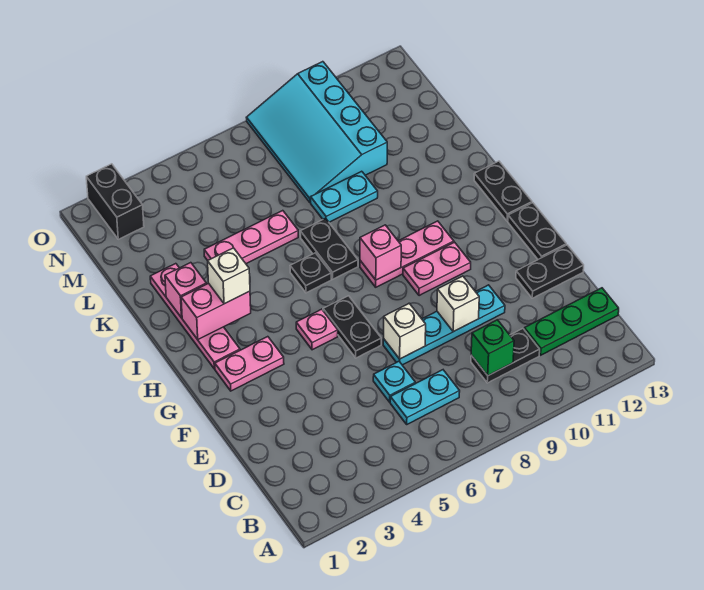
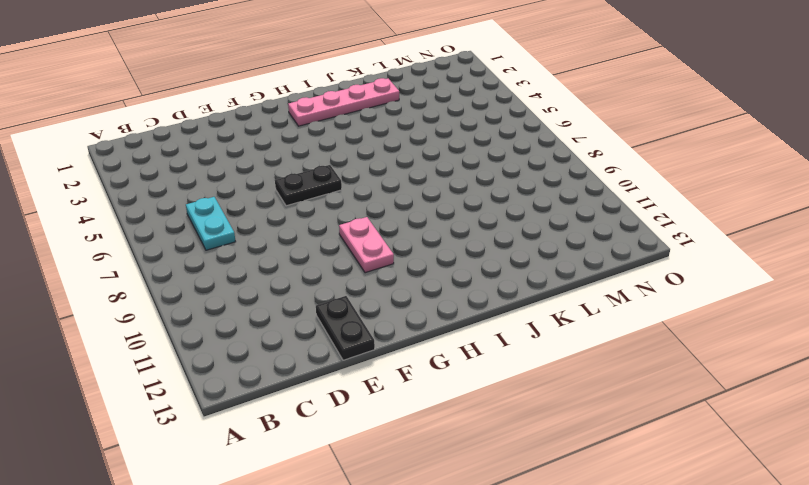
none -> black 1x2 plate [471,329,540,383]
none -> green 1x3 plate [524,288,619,355]
none -> cyan 1x1 plate [373,361,415,402]

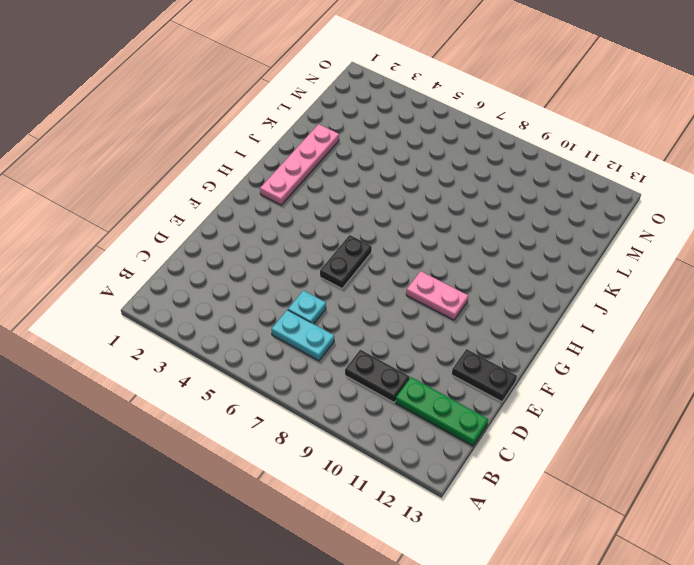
none -> cyan 1x4 plate [383,285,505,365]
none -> black 1x2 plate [508,203,566,259]
none -> pink 1x2 plate [215,337,284,391]

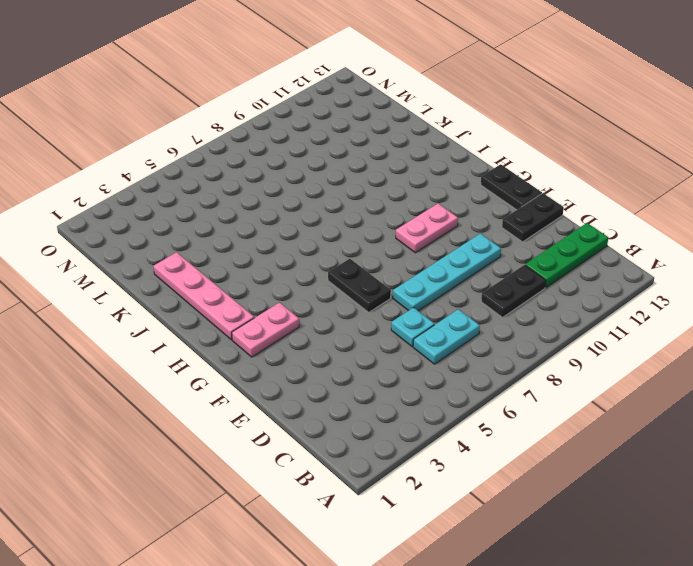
none -> pink 1x1 plate [296,309,338,350]
none -> pink 1x3 plate [360,221,454,287]
none -> black 1x2 plate [474,161,532,221]

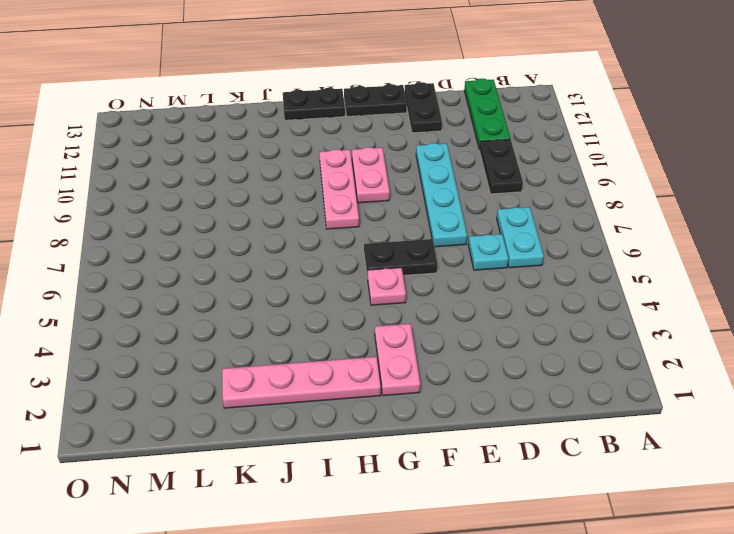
none -> black 1x1 plate [290,253,331,293]
none -> black 1x2 plate [300,218,358,279]
none -> pink 1x3 plate [204,211,298,264]

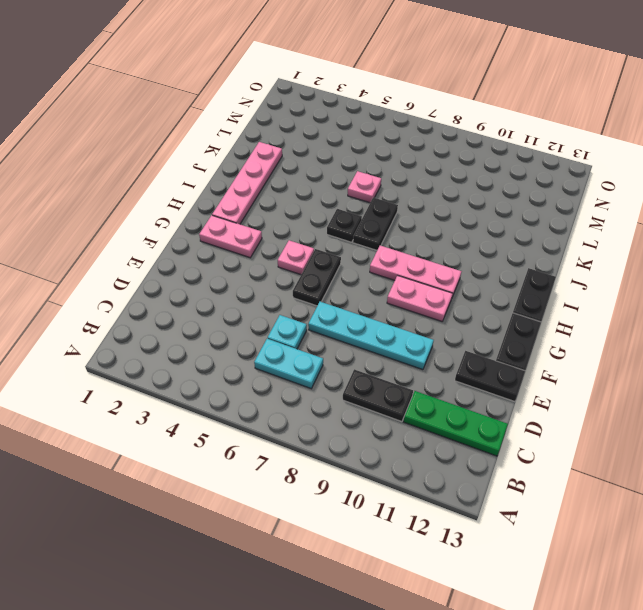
pink 1x1 plate [348,171,381,203] -> pink 1x3 plate [204,211,298,264]
none -> cyan 1x2 plate [311,171,378,222]
none -> cyan 3x4 slope [246,62,387,203]
none -> black 1x2 brick [86,164,144,239]

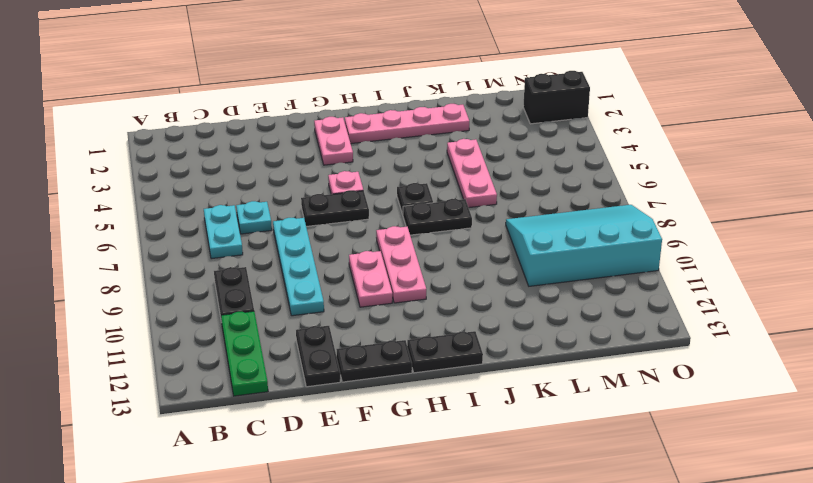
none -> cyan 1x2 plate [311,171,378,222]
none -> green 1x1 brick [471,320,514,375]
none -> white 1x1 brick [384,303,426,359]

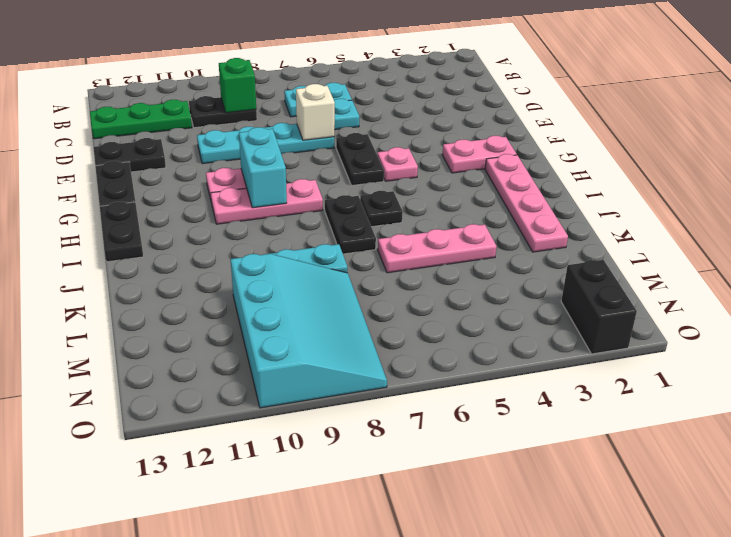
cyan 1x2 brick [239,127,287,208] -> none
none -> white 1x1 brick [437,276,479,332]
none -> pink 1x1 brick [360,225,401,280]
none -> pink 1x2 brick [181,283,251,339]

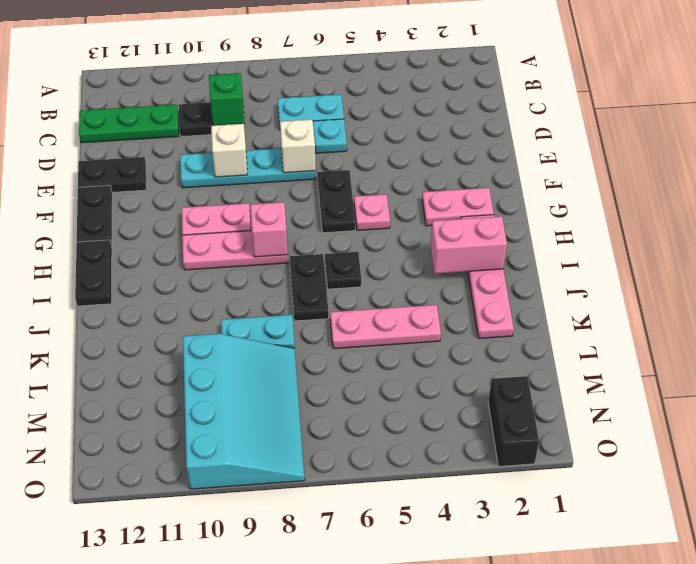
none -> pink 1x1 brick [165,263,206,318]
none -> white 1x1 brick [208,248,250,304]

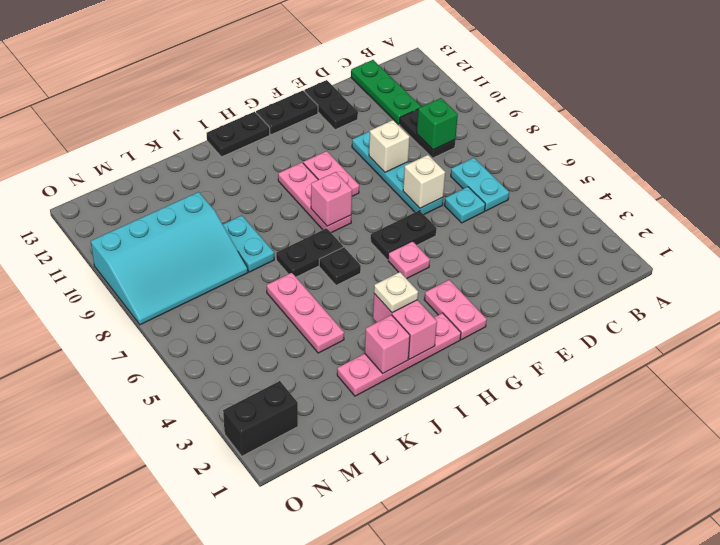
white 1x1 plate [374,272,418,313] -> white 1x1 brick [208,248,250,304]

